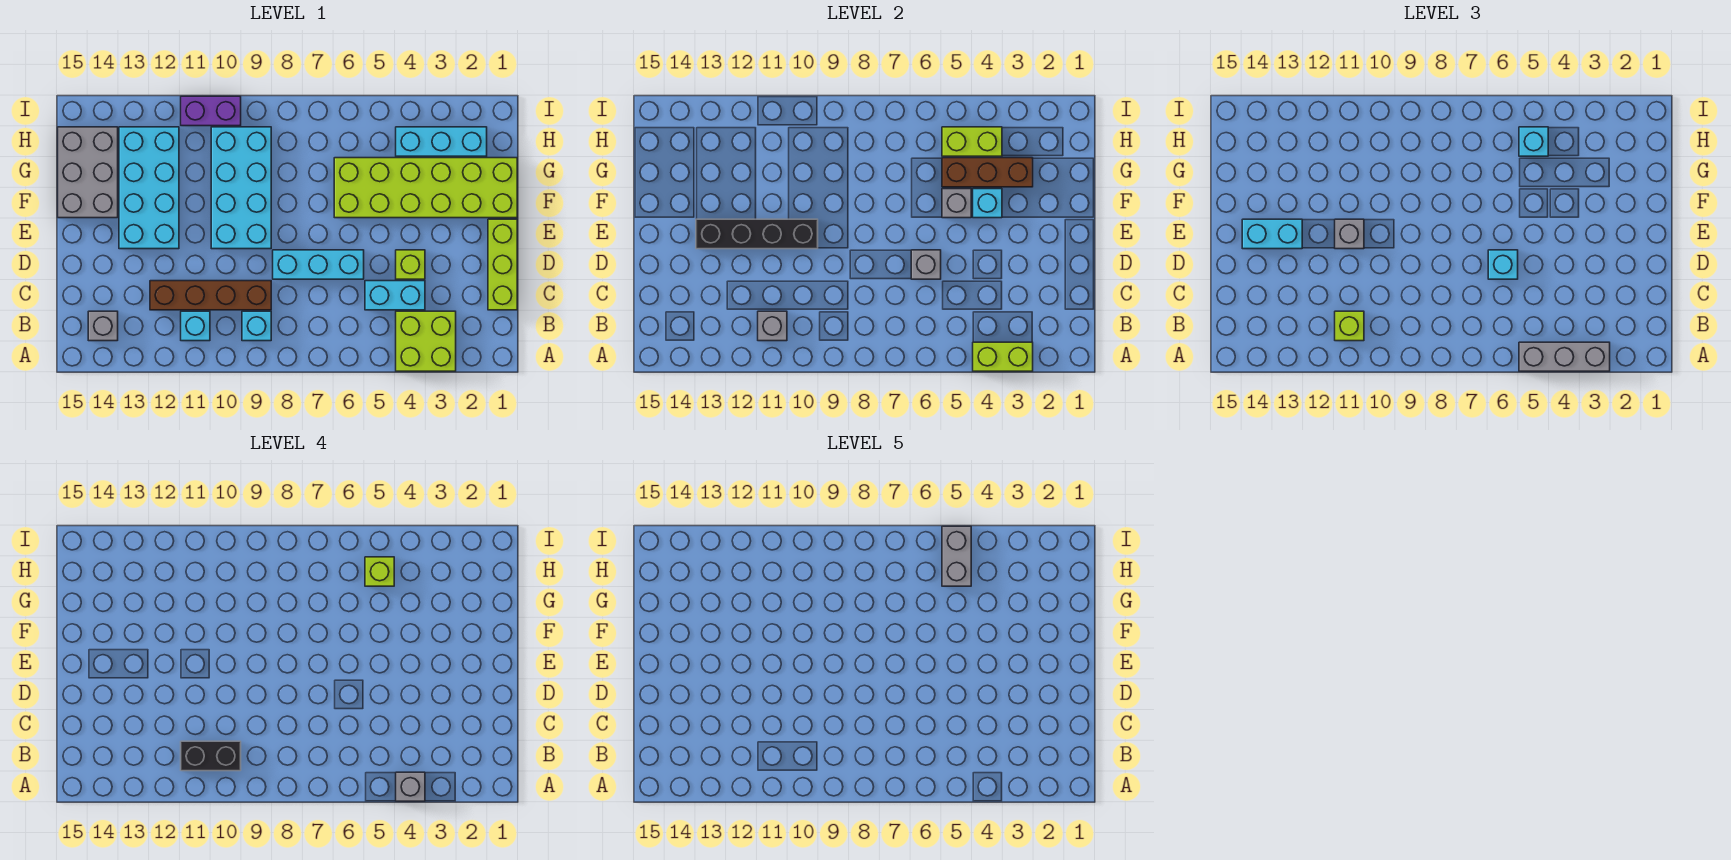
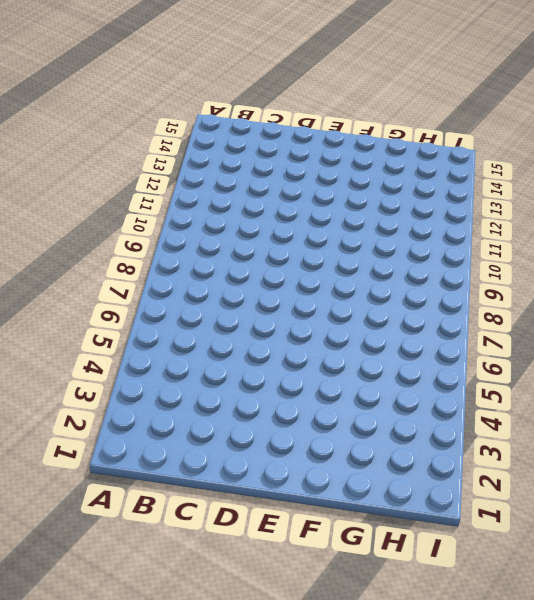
none -> lime 2x2 brick [396,311,456,371]
none -> cyan 1x1 brick [242,311,271,341]
none -> cyan 1x1 brick [181,311,210,341]
none -> grey 1x1 brick [88,311,118,341]

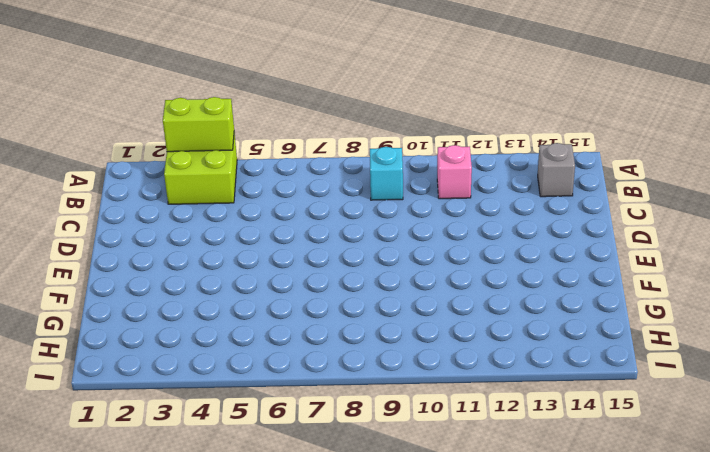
pink 1x1 brick [437,145,472,199] -> cyan 1x1 brick [181,311,210,341]
none -> lime 1x3 brick [488,219,517,310]
none -> cyan 1x2 brick [365,281,425,310]
none -> brown 1x4 brick [150,281,271,310]
none -> lime 1x1 brick [396,250,425,279]

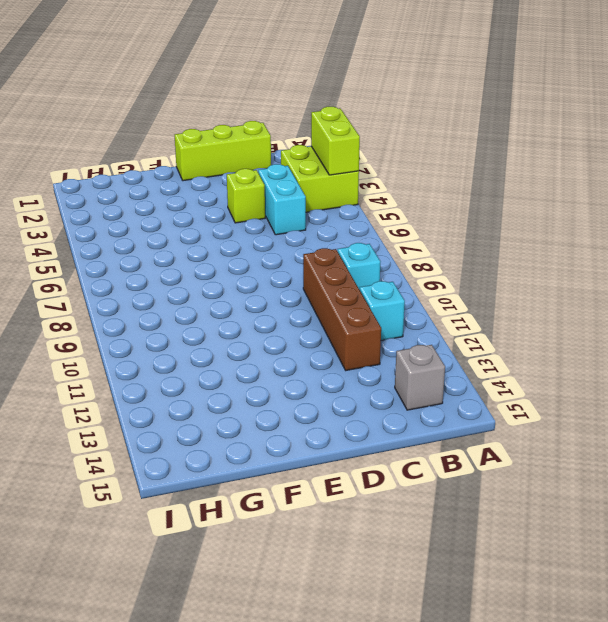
none -> cyan 1x3 brick [273,250,364,279]
none -> cyan 2x4 brick [211,127,271,249]
none -> cyan 2x4 brick [119,127,179,249]
none -> lime 2x6 brick [334,158,517,218]

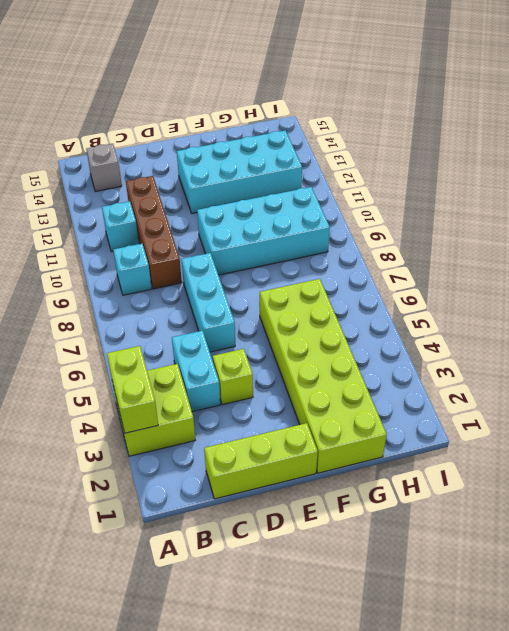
none -> grey 2x3 brick [58,127,118,218]
none -> cyan 1x3 brick [396,127,487,156]
none -> purple 1x2 brick [181,96,241,126]
none -> grey 1x1 brick [758,311,787,341]

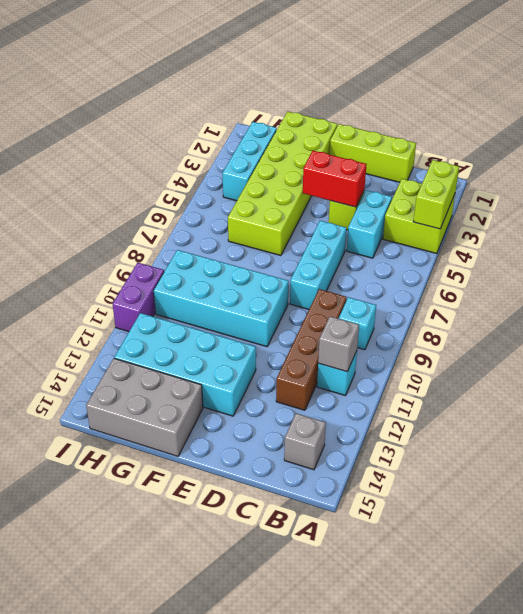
red 1x2 brick [303,151,366,207] -> none
none -> grey 1x1 brick [911,250,941,279]
none -> black 1x4 brick [696,219,818,249]
none -> cyan 1x1 brick [973,189,1002,218]
none -> grey 1x1 brick [942,189,971,218]

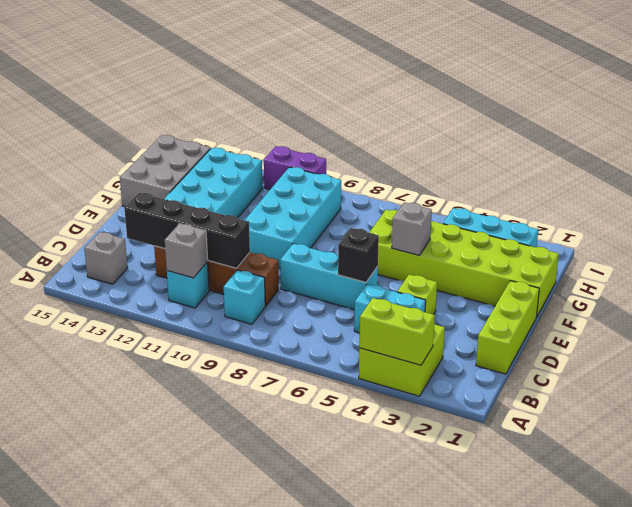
black 1x4 brick [124,193,250,268] -> black 1x4 brick moved to [696,219,818,249]
black 1x1 brick [338,228,379,282] -> grey 1x1 brick [911,250,941,279]
none -> cyan 1x1 brick [973,189,1002,218]
none -> brown 1x3 brick [942,158,1033,187]
none -> lime 1x2 brick [942,127,1002,156]
none -> grey 1x3 brick [1519,342,1610,371]

